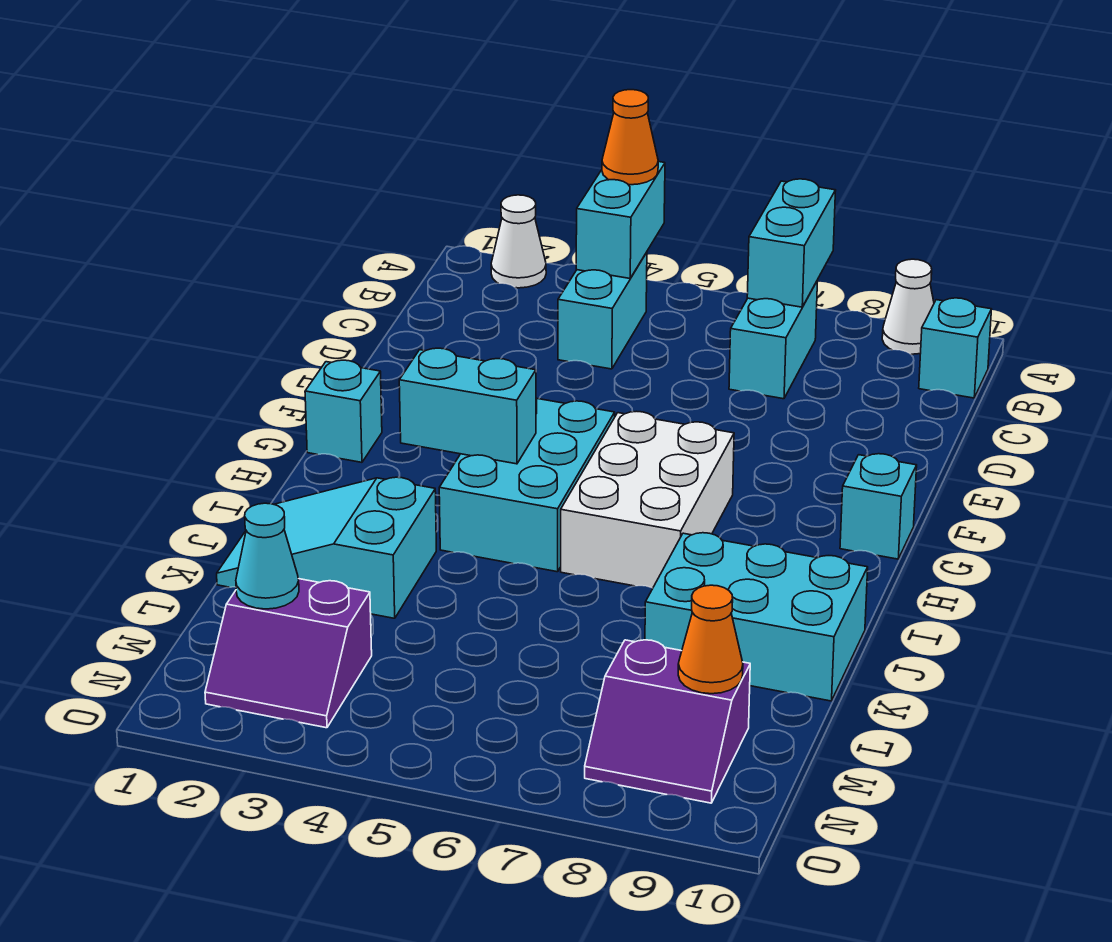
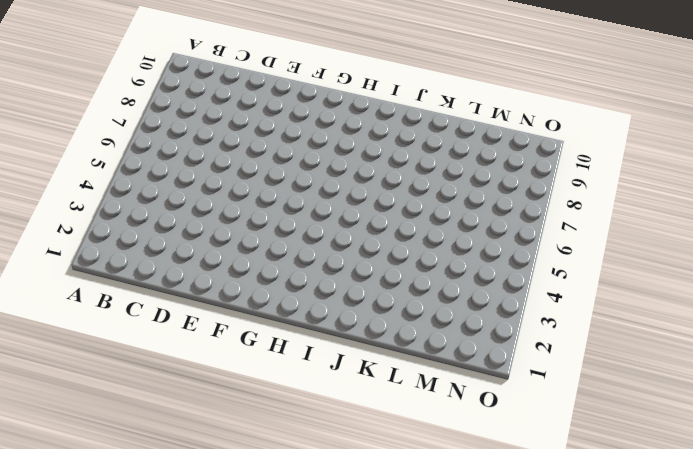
none -> white 1x1 cone [491,195,546,288]
none -> white 1x1 cone [882,259,934,354]
none -> cyan 1x2 brick [558,252,647,369]

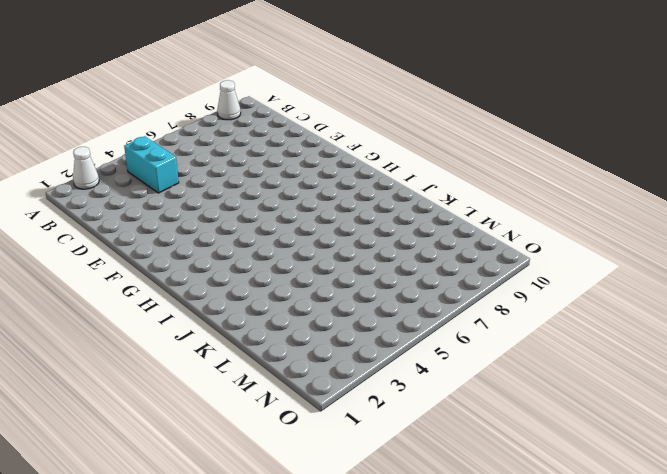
none -> cyan 1x2 brick [729,280,818,399]
none -> cyan 1x1 brick [919,298,991,398]
none -> cyan 1x1 brick [305,360,382,462]

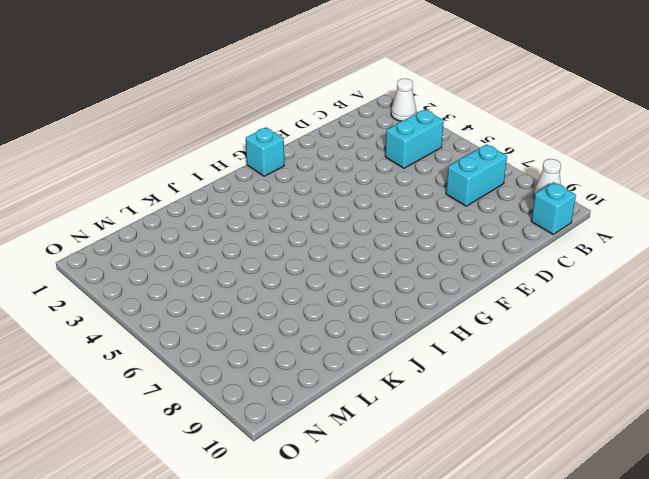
none -> cyan 2x3 brick [439,398,615,572]
none -> white 2x3 brick [561,411,734,588]
none -> cyan 1x1 brick [840,454,917,559]

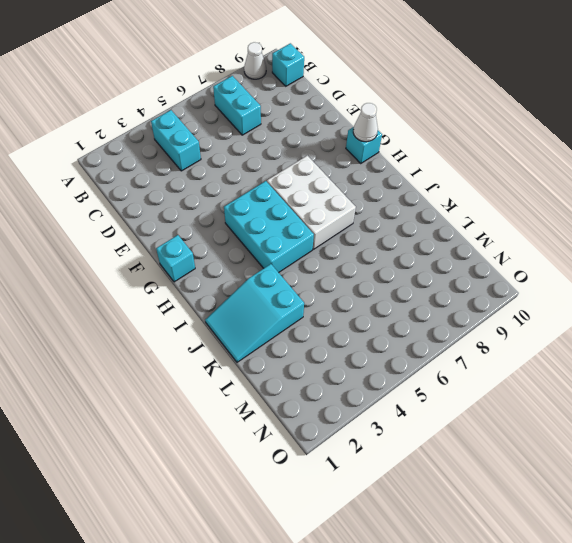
white 1x1 cone [353,103,378,142] -> white 1x1 cone moved to [491,195,546,288]
none -> cyan 2x3 brick [645,533,868,701]
none -> purple 2x2 slope [205,579,372,728]
none -> purple 2x2 slope [585,640,750,803]

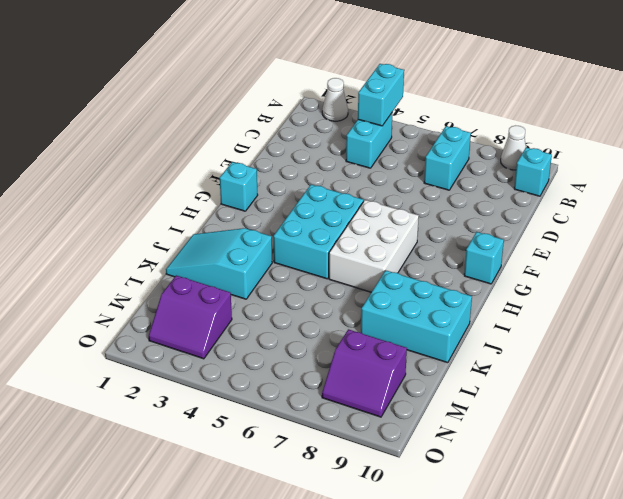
none -> cyan 1x2 brick [747,179,836,307]
none -> cyan 1x2 brick [399,348,536,464]
none -> cyan 1x1 cone [236,503,299,609]

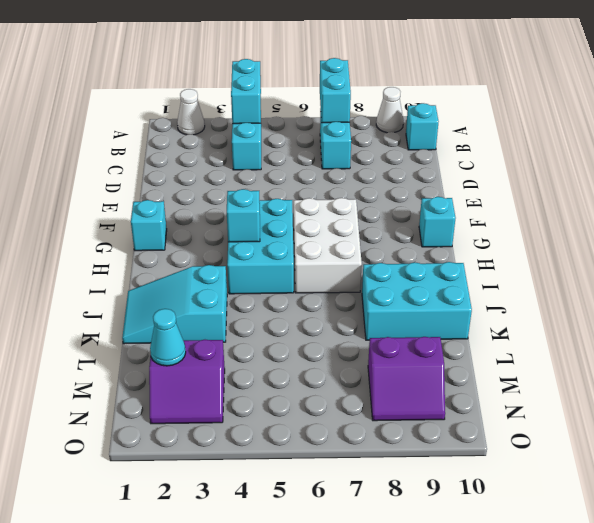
cyan 1x1 brick [227,189,260,242] -> cyan 1x2 brick [399,348,536,464]
none -> orange 1x1 cone [678,585,743,694]
none -> orange 1x1 cone [602,90,658,185]

